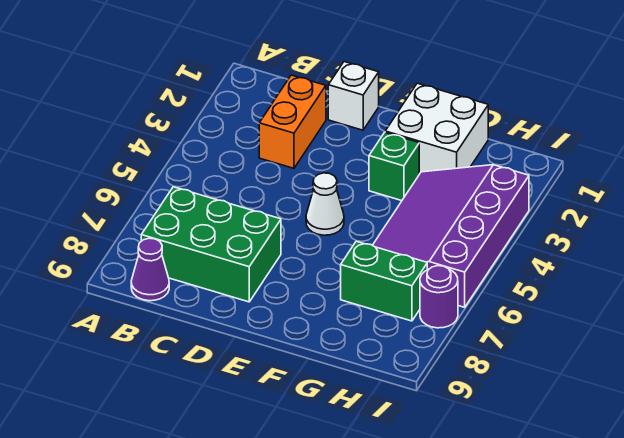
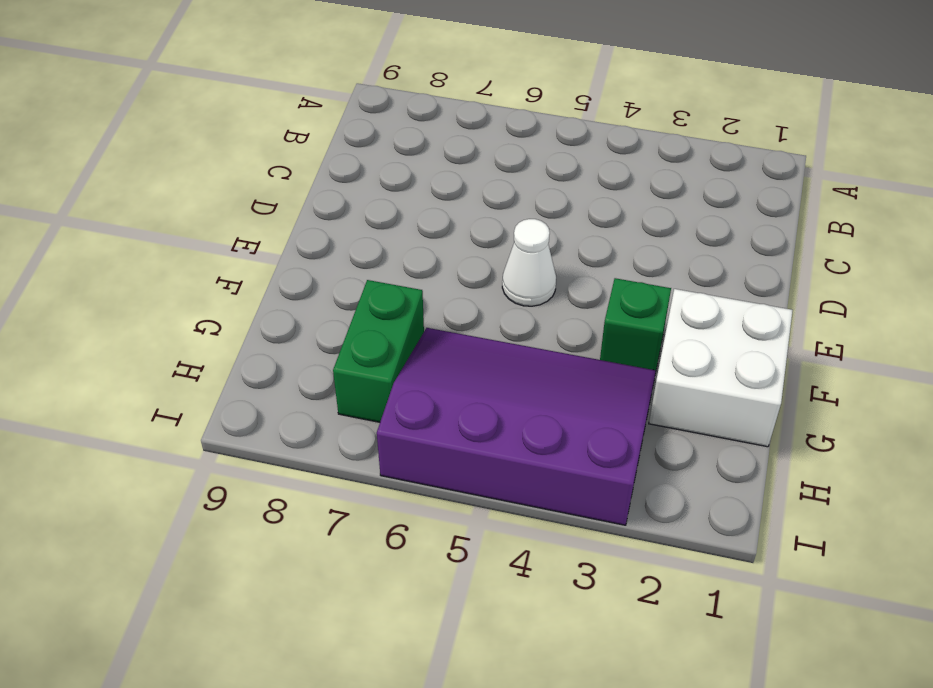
none -> green 2x3 brick [141,187,281,302]
none -> purple 1x1 cone [131,238,169,301]

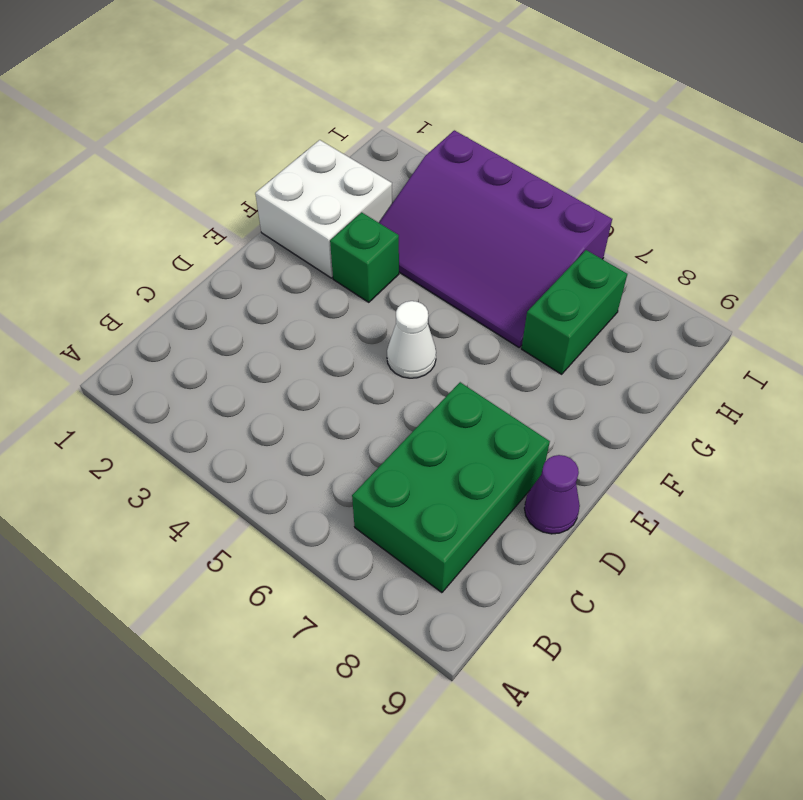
purple 1x1 cone [524,455,580,534] -> purple 1x1 cone moved to [131,238,169,301]
none -> orange 1x2 brick [259,75,326,168]
none -> white 1x1 brick [328,62,379,130]

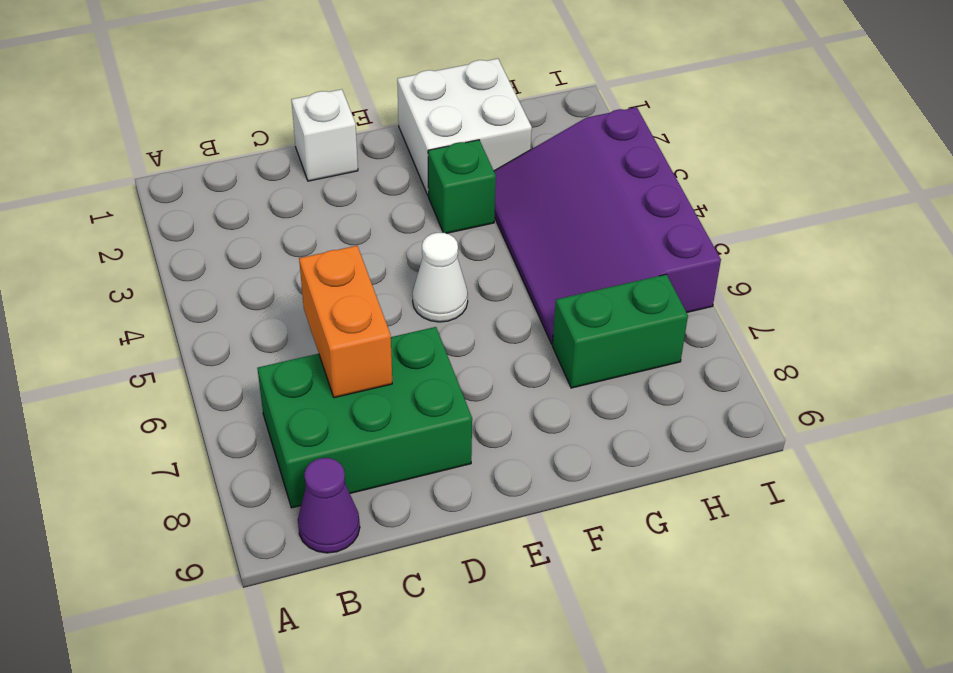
orange 1x2 brick [299,246,392,398] -> orange 1x2 brick moved to [259,75,326,168]
none -> purple 1x1 round brick [420,266,458,328]

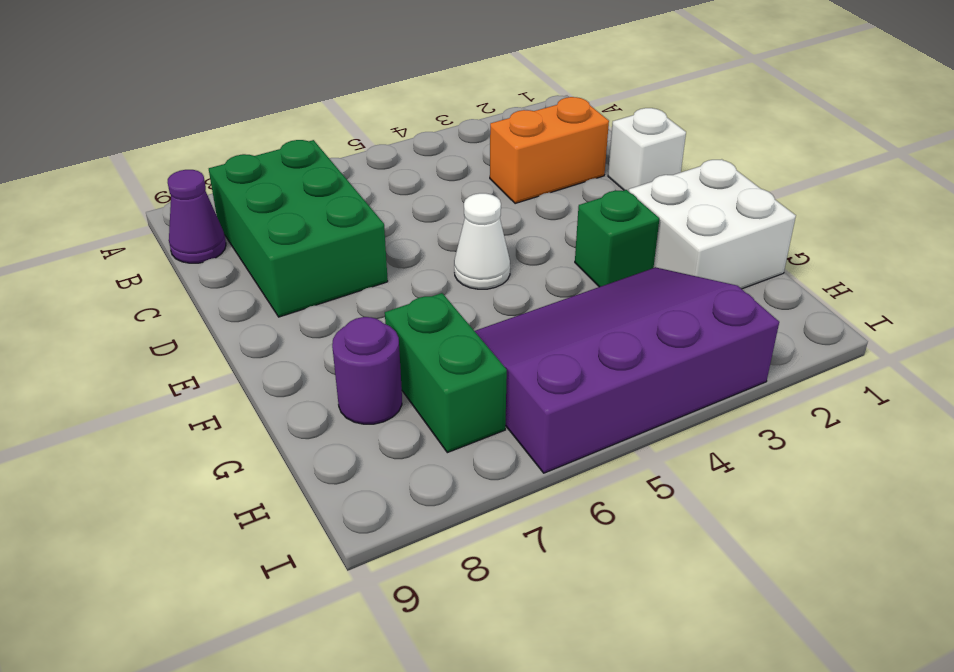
purple 1x1 round brick [332,317,402,424] -> purple 1x1 round brick moved to [420,266,458,328]

